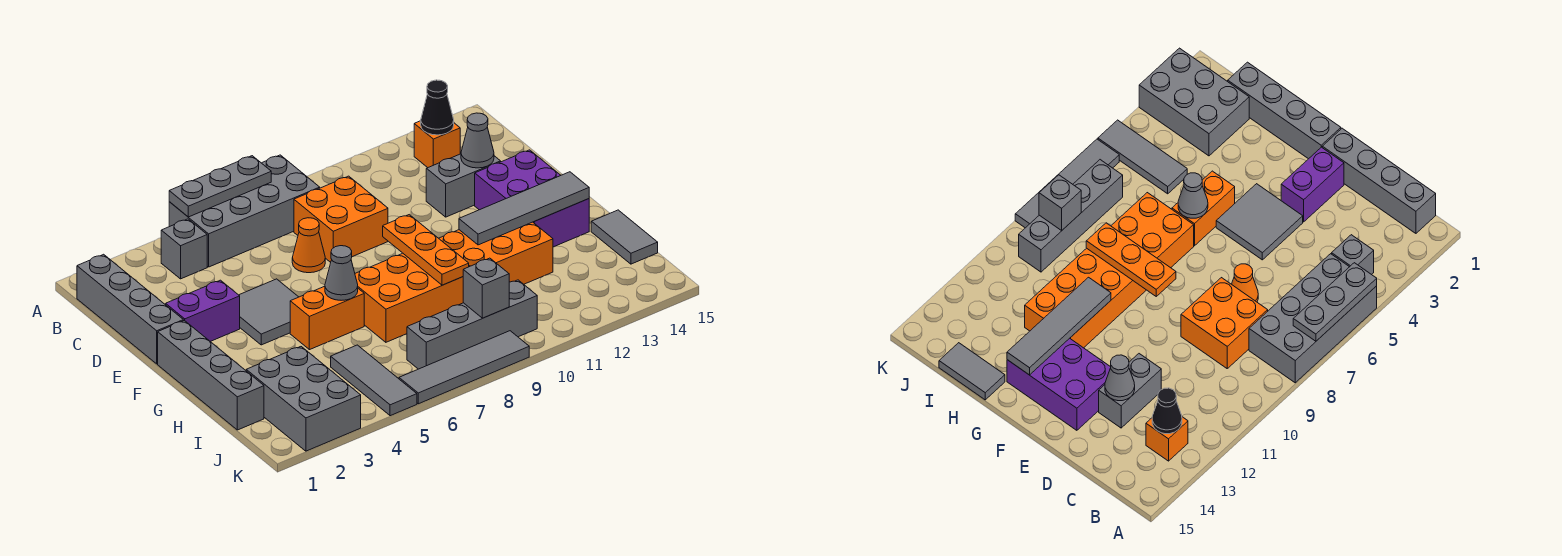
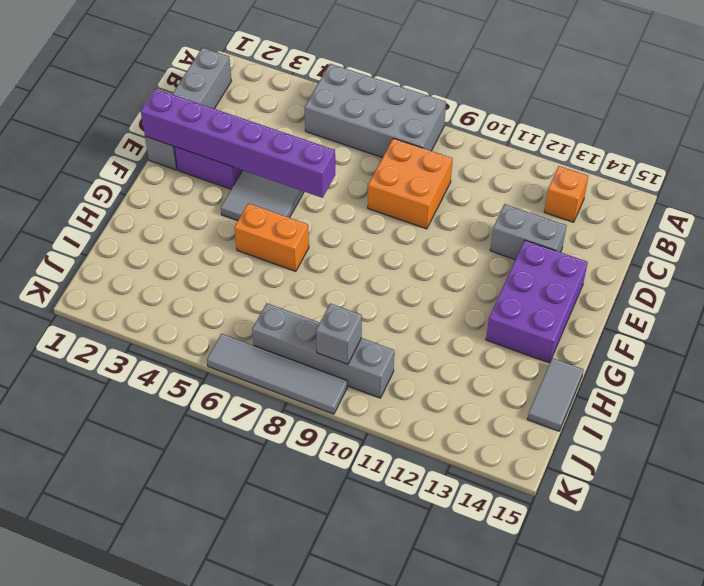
purple 1x6 brick [141,89,335,198] -> none
none -> grey 1x1 brick [161,219,207,279]
none -> orange 1x1 cone [292,218,325,273]
none -> grey 1x4 brick [158,320,264,430]

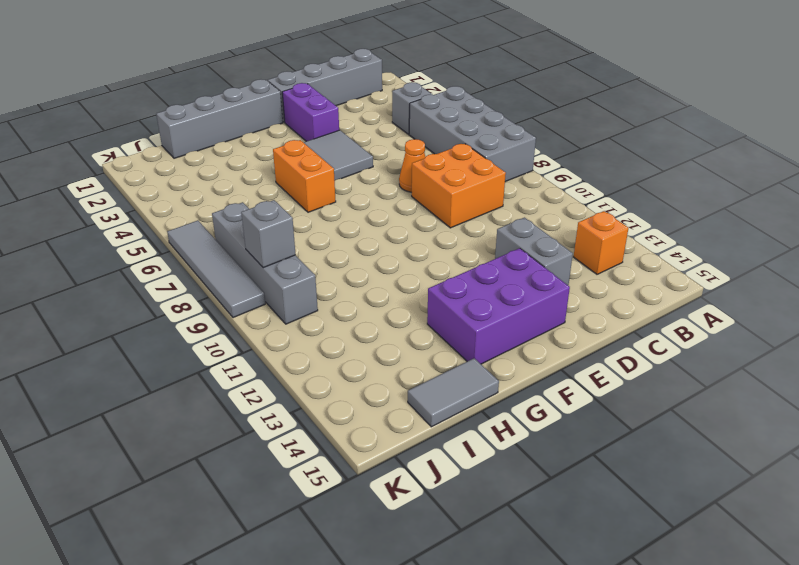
none -> orange 2x6 brick [355,222,553,342]
none -> grey 2x3 brick [246,347,361,451]
none -> grey 1x3 tile [331,345,417,416]

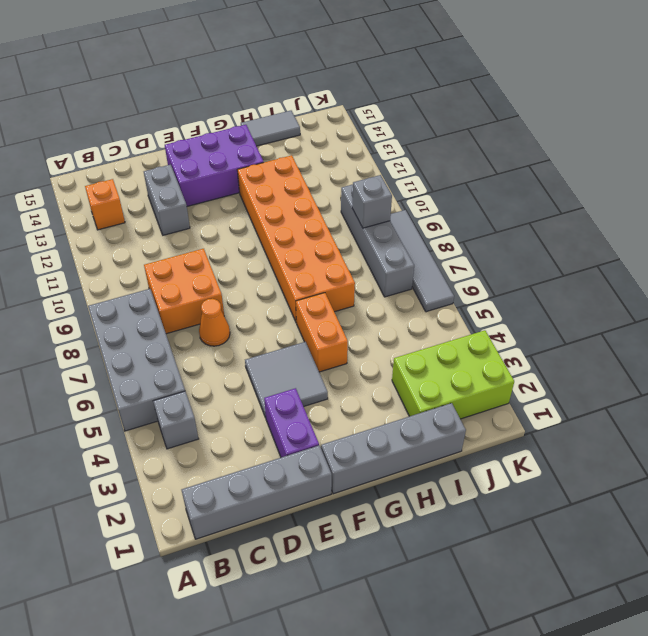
lime 2x3 brick [392,330,514,419] -> grey 2x3 brick [246,347,361,451]
none -> grey 1x3 tile [331,345,417,416]
none -> grey 1x3 plate [169,156,271,217]
none -> black 1x1 cone [421,80,454,135]

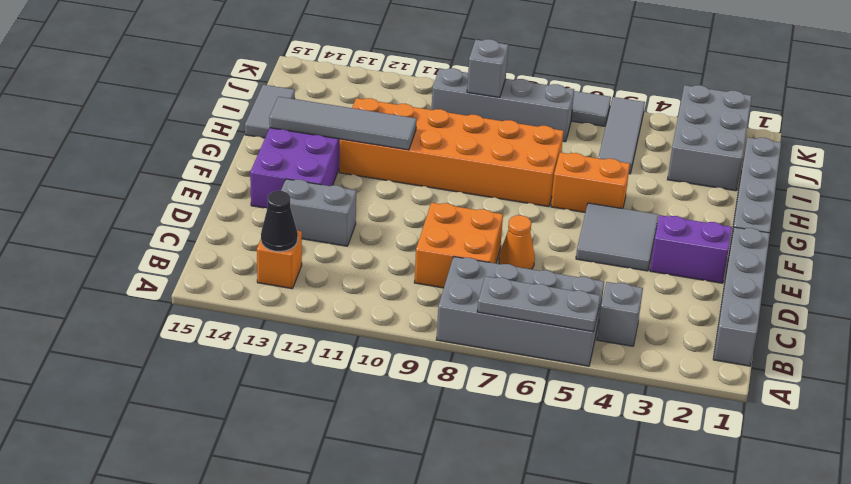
none -> grey 1x1 cone [461,113,494,168]
none -> orange 1x3 plate [383,215,469,285]
none -> grey 1x1 cone [325,246,358,300]

